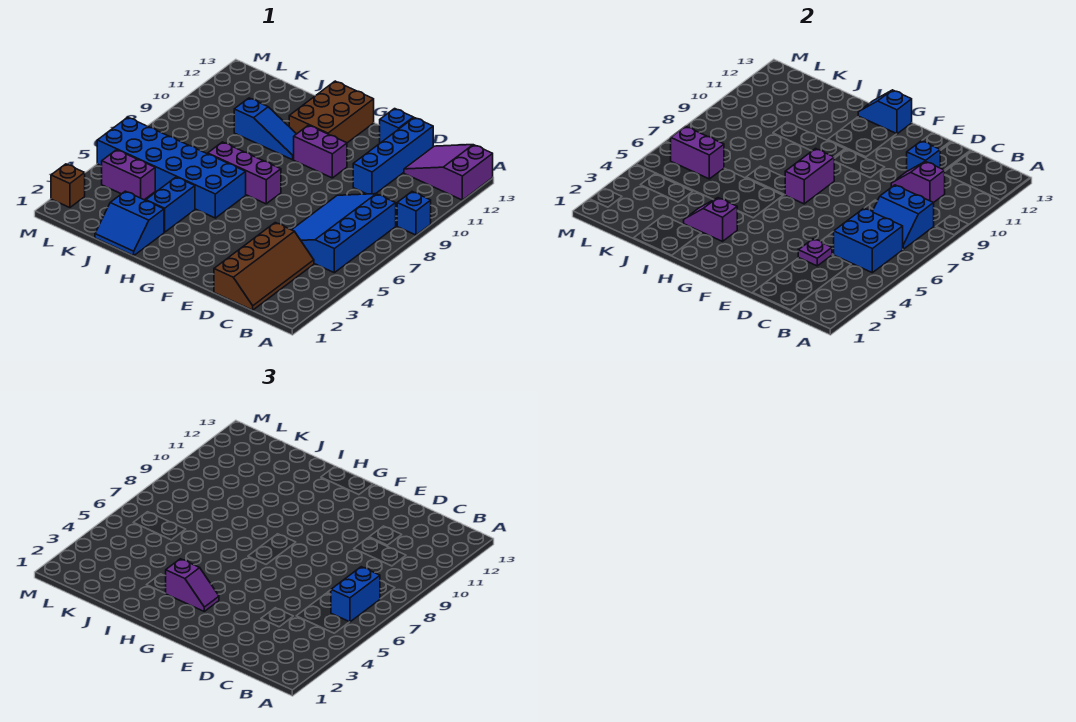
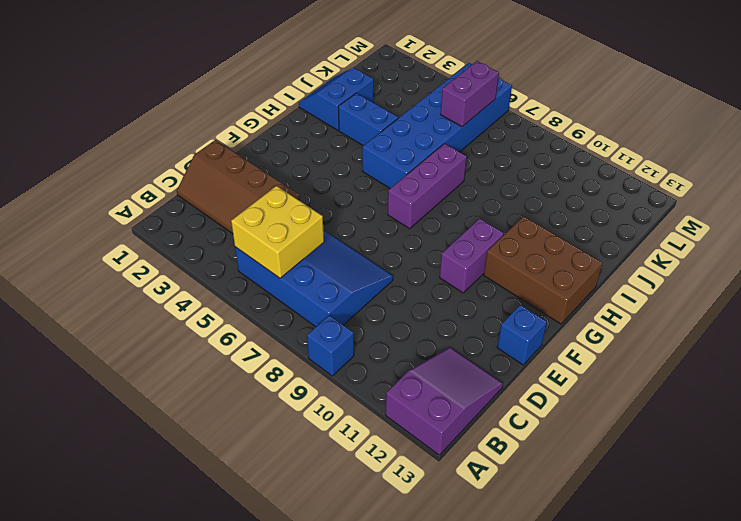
yellow 2x2 brick [231,186,324,278] -> blue 2x2 brick [834,208,903,273]
none -> blue 1x4 brick [353,118,433,194]
none -> blue 1x3 slope [234,98,296,160]
none -> purple 1x2 brick [102,150,155,200]

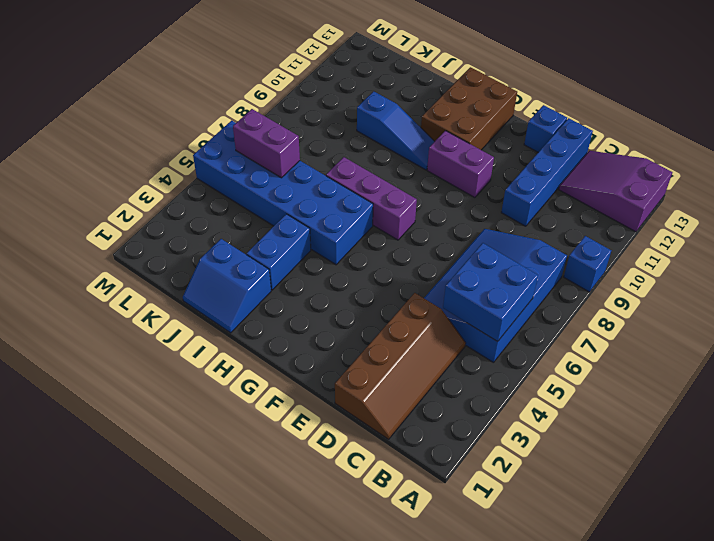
none -> purple 1x2 brick [102,150,155,200]
none -> brown 1x1 brick [51,164,85,208]
none -> blue 2x2 slope [872,185,934,249]

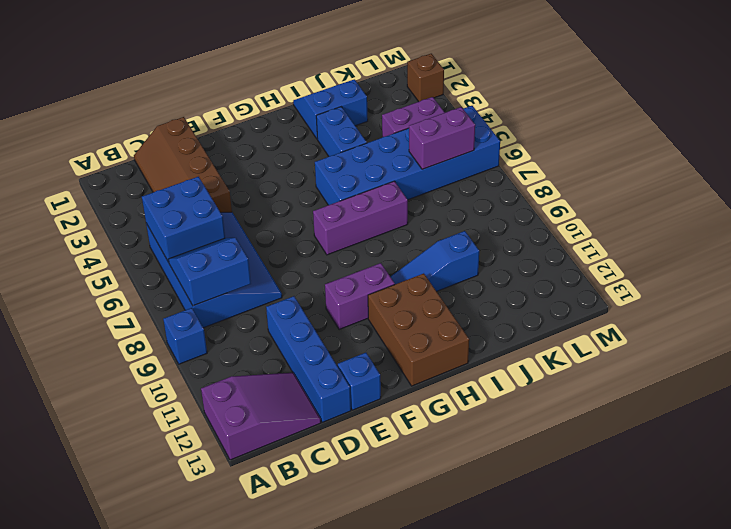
none -> purple 1x2 slope [891,161,945,203]
none -> purple 1x1 plate [798,239,832,266]
none -> blue 1x1 brick [907,141,940,171]

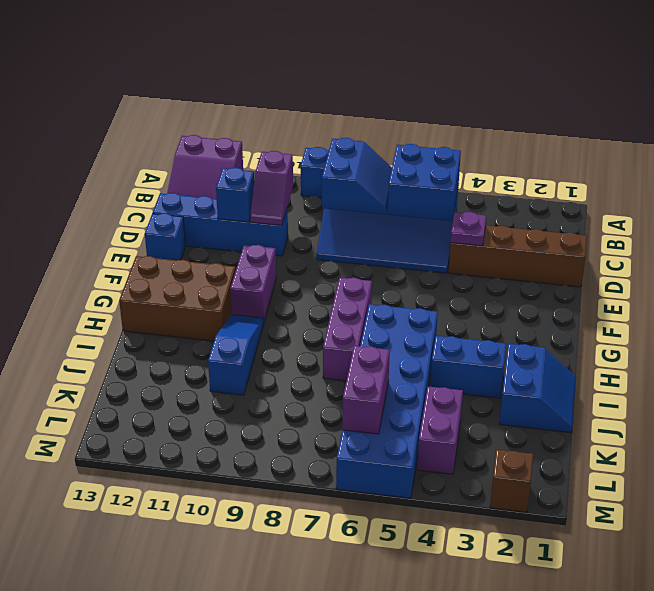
none -> purple 1x2 brick [785,149,834,204]
none -> blue 1x2 slope [858,90,912,134]
none -> purple 1x2 slope [684,198,737,241]

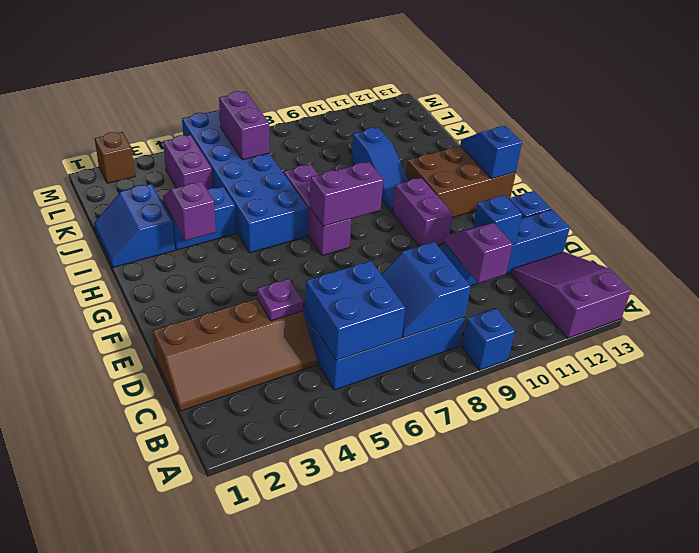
none -> blue 1x2 brick [331,567,380,622]
none -> purple 1x2 slope [165,559,219,611]

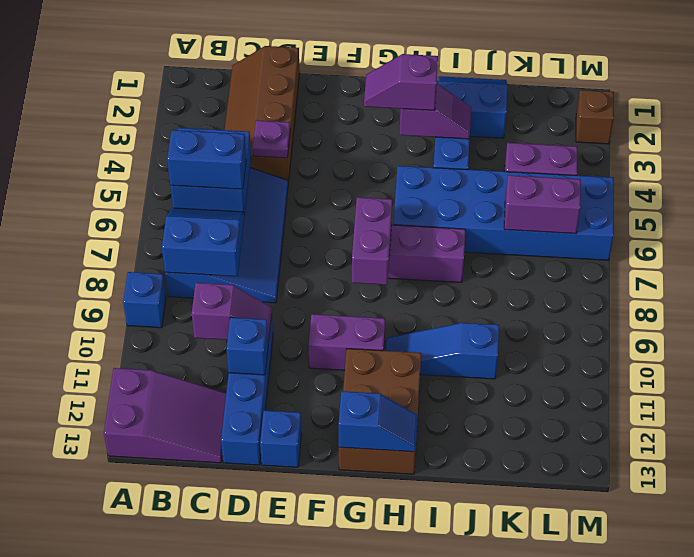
blue 1x2 brick [167,130,246,189] -> blue 1x2 brick turned to [331,567,380,622]

